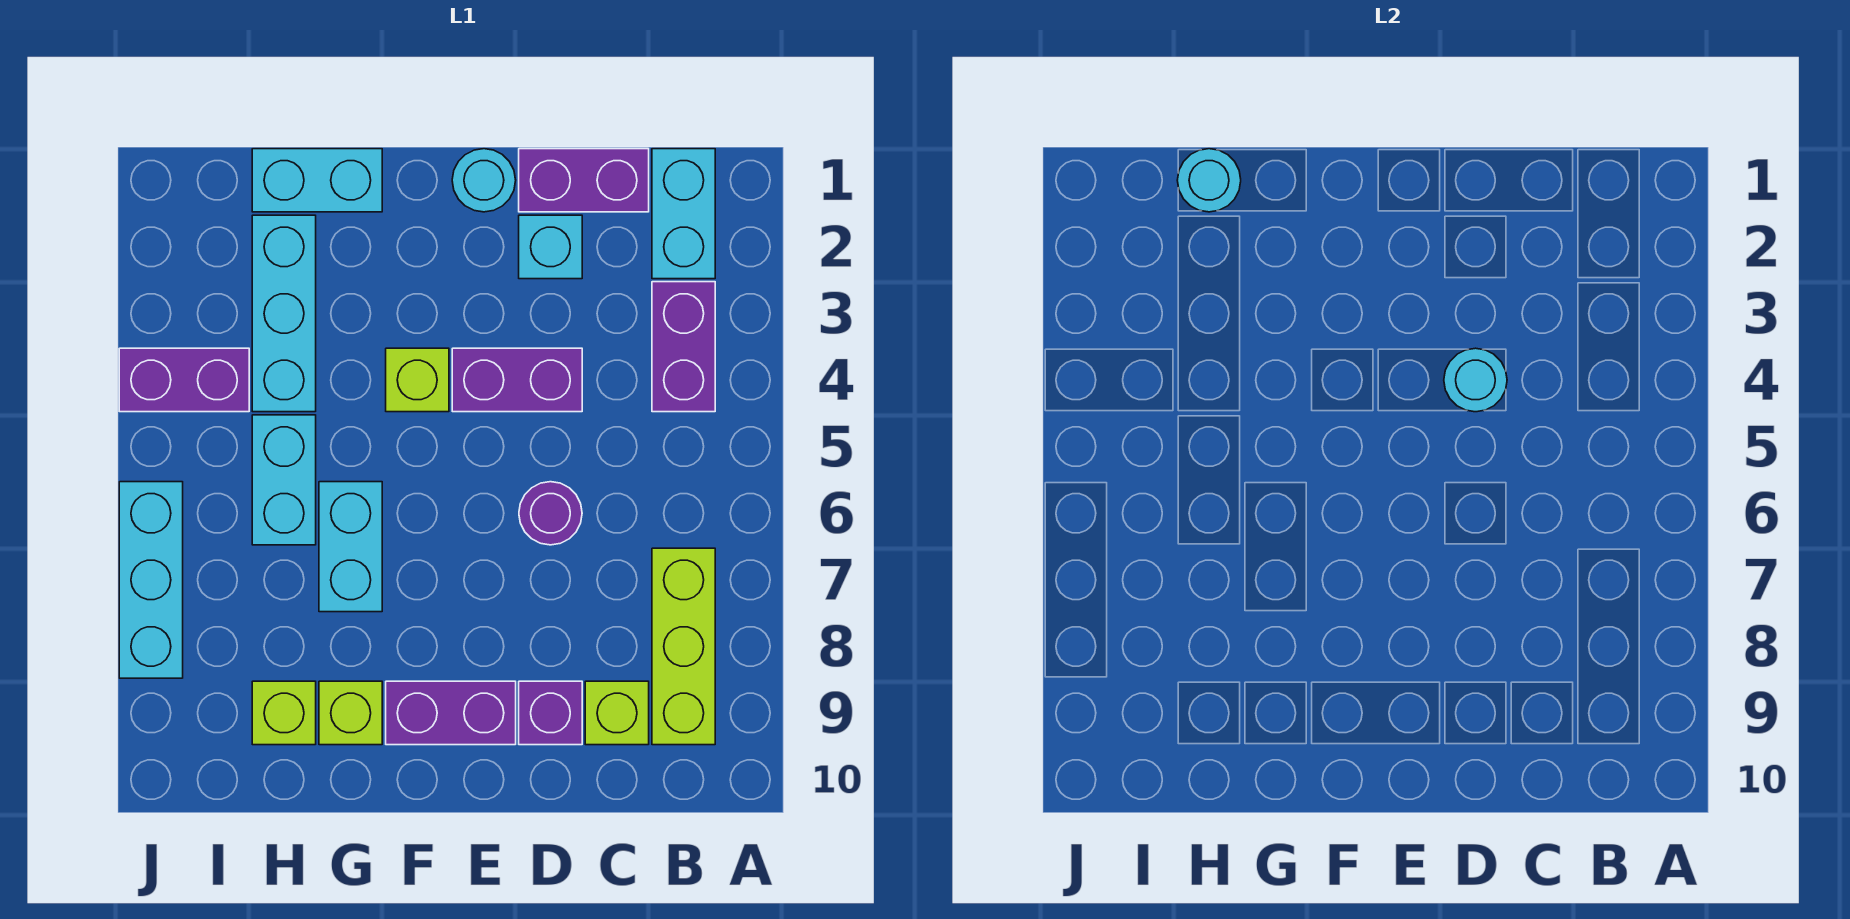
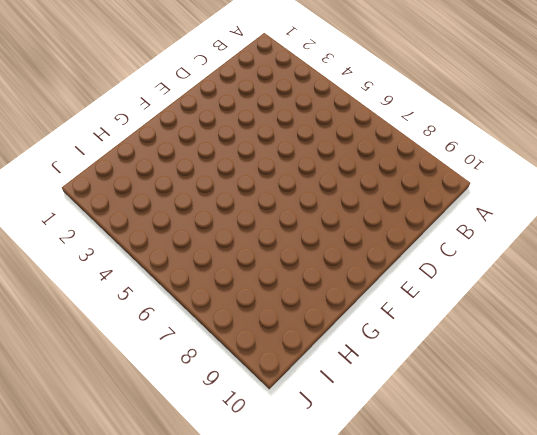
none -> cyan 1x2 brick [652,149,715,279]
none -> purple 1x2 brick [652,282,715,412]
none -> lime 1x3 brick [652,548,715,745]

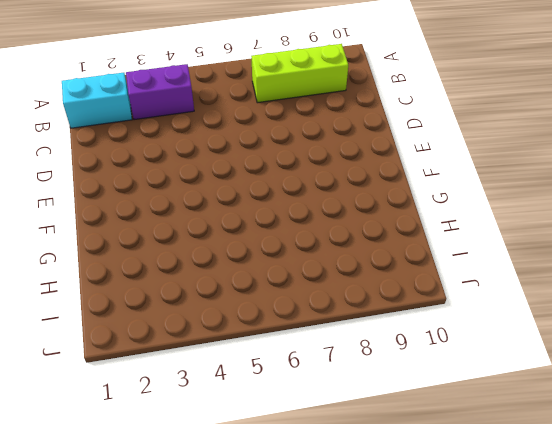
none -> purple 1x2 brick [519,149,649,212]
none -> lime 1x1 brick [585,681,649,745]
none -> cyan 1x1 brick [519,215,582,279]

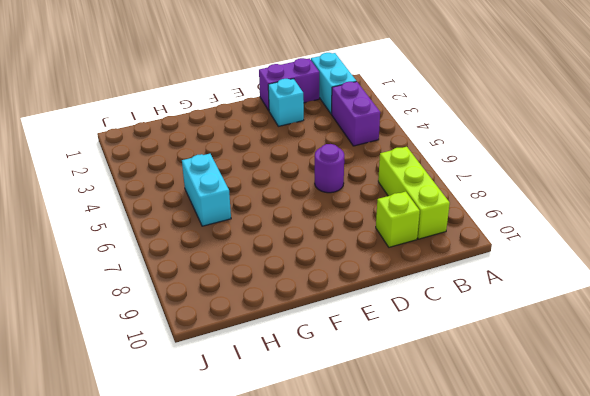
none -> purple 1x2 brick [452,348,582,412]
none -> purple 1x1 brick [519,681,582,745]
none -> cyan 1x1 round brick [452,149,516,212]

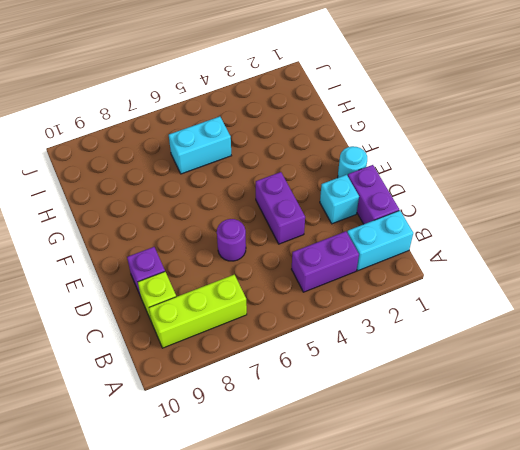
none -> purple 1x2 brick [386,681,516,745]
none -> lime 1x1 brick [386,348,449,412]
none -> cyan 1x2 brick [252,149,382,212]

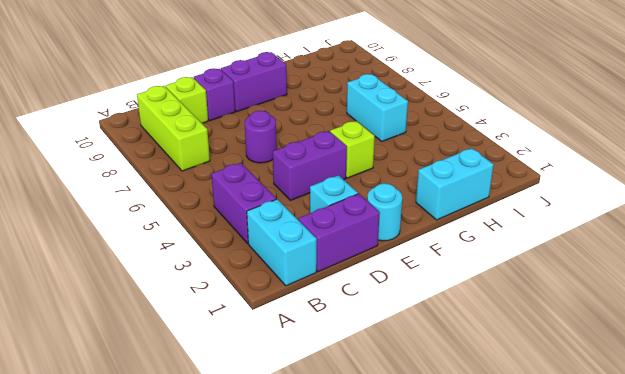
none -> cyan 1x2 brick [319,482,382,612]
none -> lime 1x1 brick [319,681,382,745]
none -> cyan 1x3 brick [252,215,316,412]

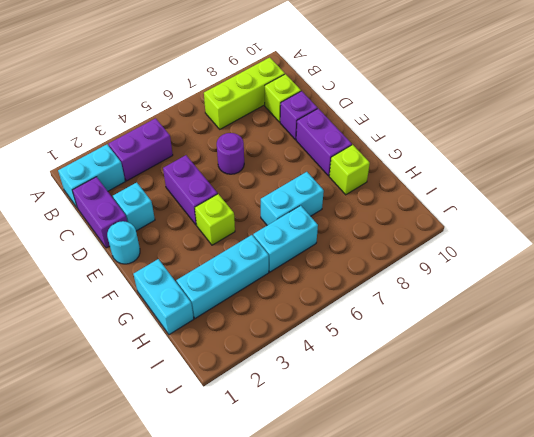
none -> lime 1x1 brick [252,681,316,745]
none -> purple 1x2 brick [119,348,249,412]
none -> cyan 1x3 brick [119,482,183,678]

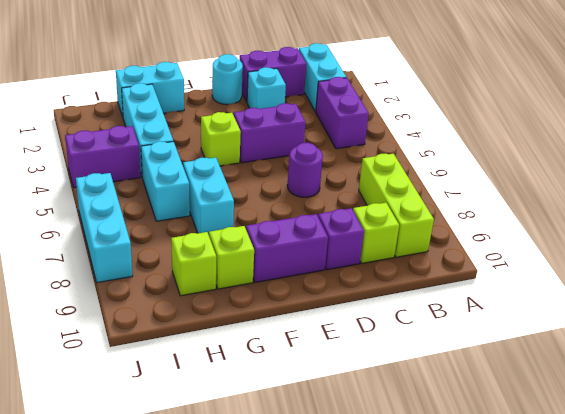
none -> cyan 1x1 round brick [1444,348,1507,412]
none -> cyan 1x1 round brick [1177,149,1241,212]

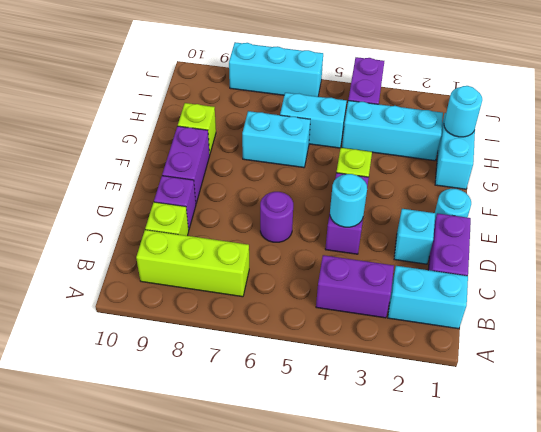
none -> lime 1x1 brick [252,681,316,745]

